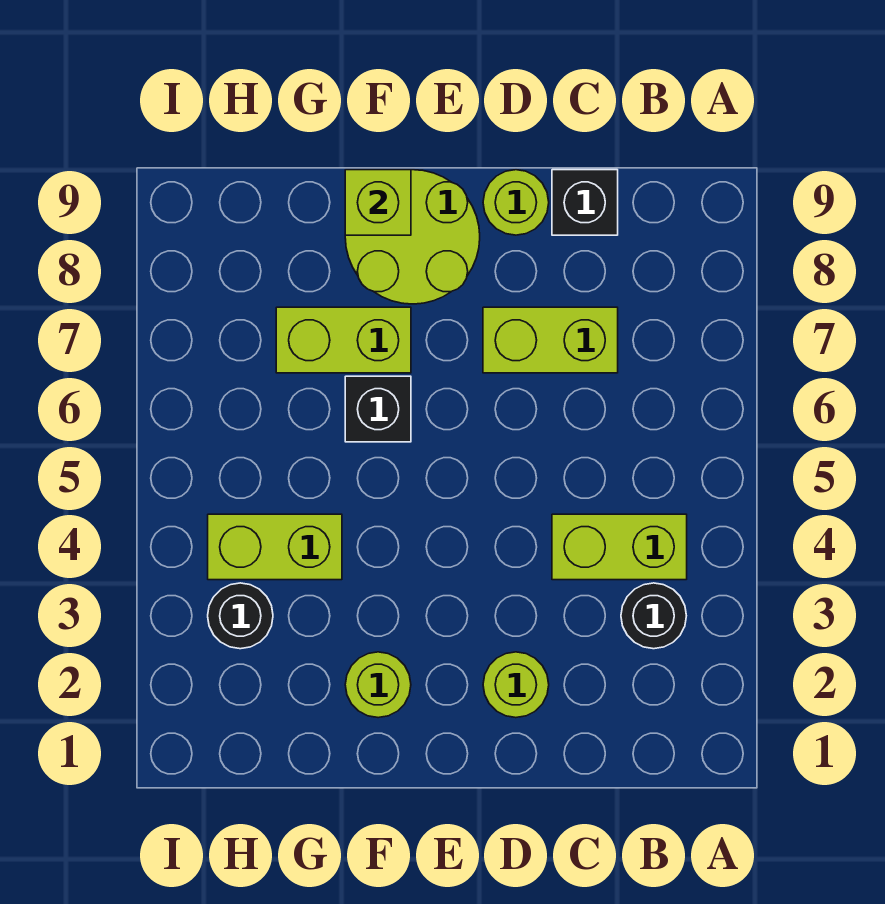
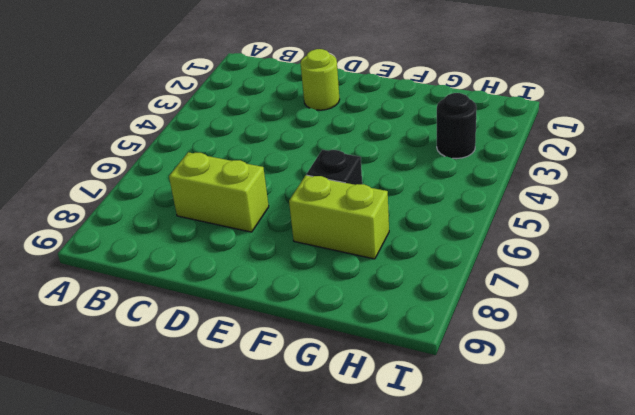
none -> black 1x1 round brick [621,583,686,649]
none -> lime 1x2 brick [552,514,687,580]
none -> black 1x1 brick [552,170,618,235]

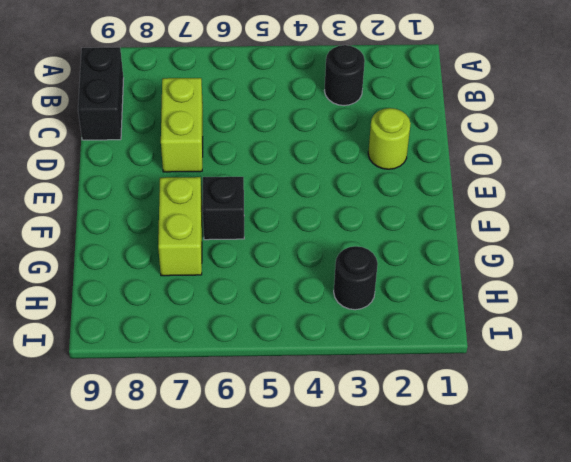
black 1x2 brick [78,47,124,140] -> black 1x1 brick [552,170,618,235]
none -> lime 1x2 brick [552,514,687,580]
none -> lime 1x1 round brick [483,170,549,235]
none -> lime 2x2 round brick [345,170,480,304]

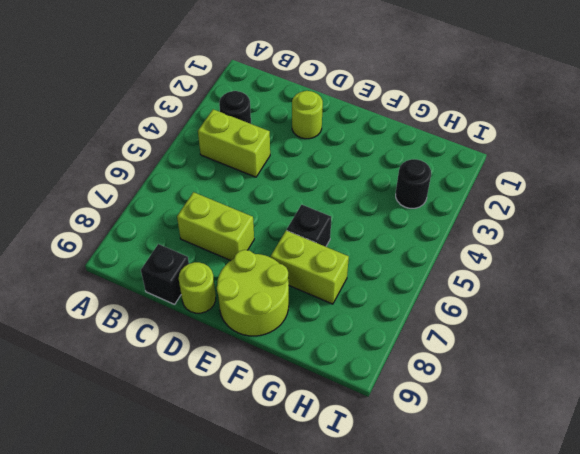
none -> lime 1x1 round brick [345,652,411,718]
none -> lime 1x2 brick [208,514,342,580]
none -> lime 1x1 brick [345,170,411,235]

